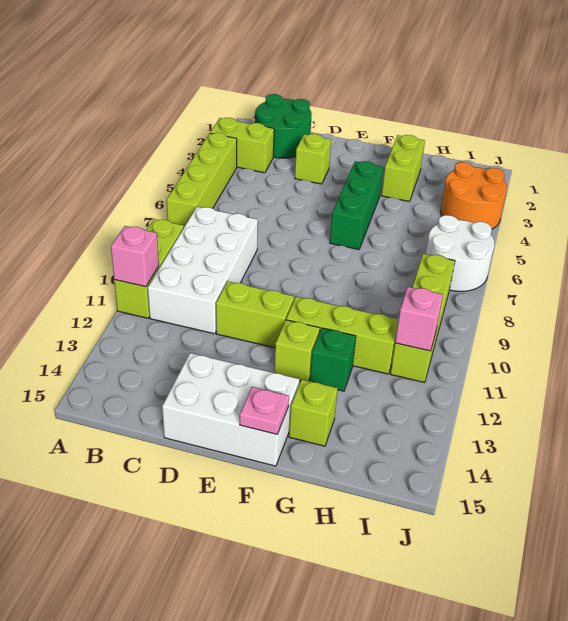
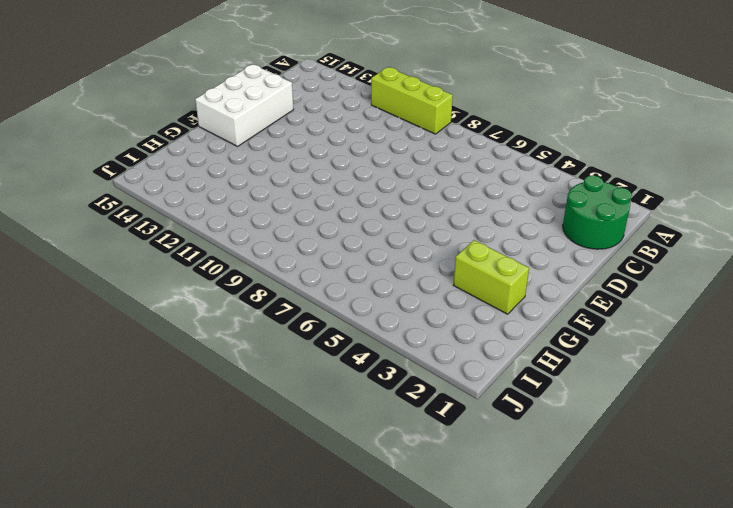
none -> lime 1x2 brick [210,118,274,173]
none -> lime 1x4 brick [167,133,237,227]
none -> white 2x4 brick [148,207,258,334]

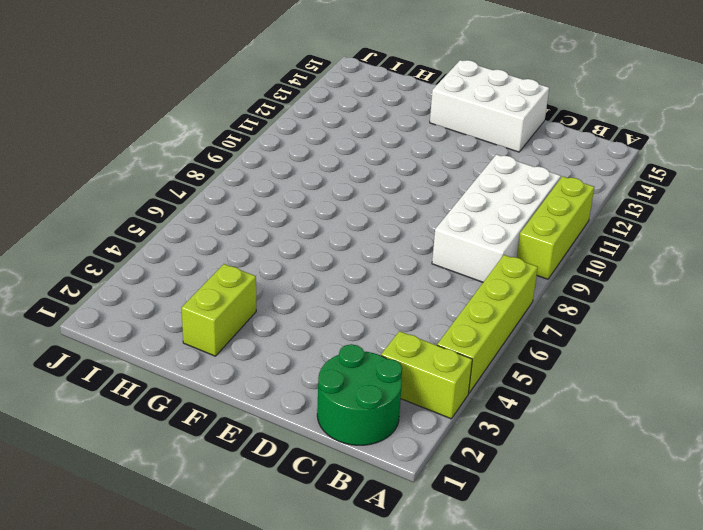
none -> lime 1x1 brick [295,134,331,184]
none -> lime 1x2 brick [216,281,294,348]
none -> green 1x3 brick [330,161,383,249]

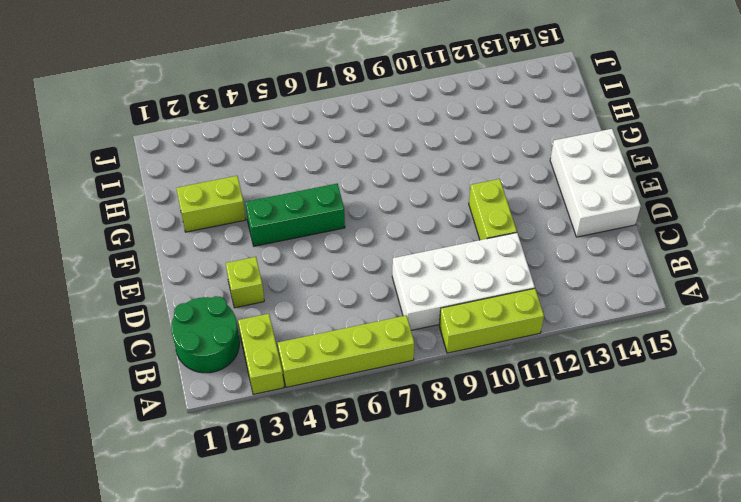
none -> lime 1x3 brick [286,297,399,374]
none -> lime 1x1 brick [274,320,320,381]
none -> green 1x1 brick [310,328,356,391]

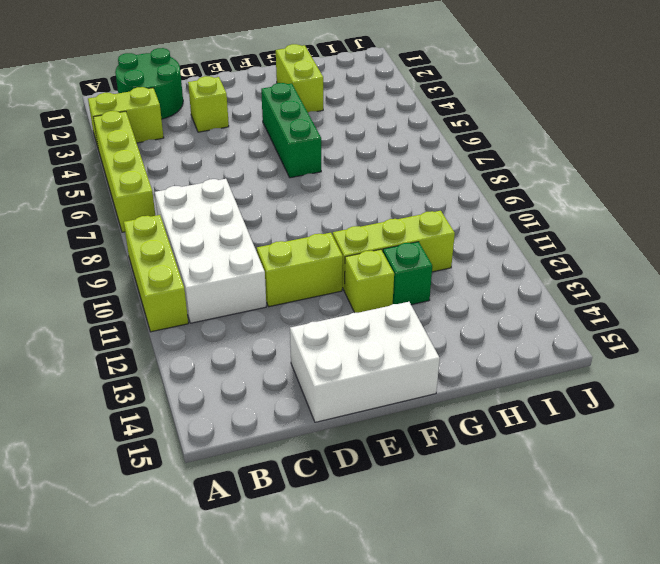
none -> lime 1x1 brick [289,379,338,446]
none -> orange 2x2 round brick [440,162,507,229]
none -> white 2x2 round brick [426,215,494,291]

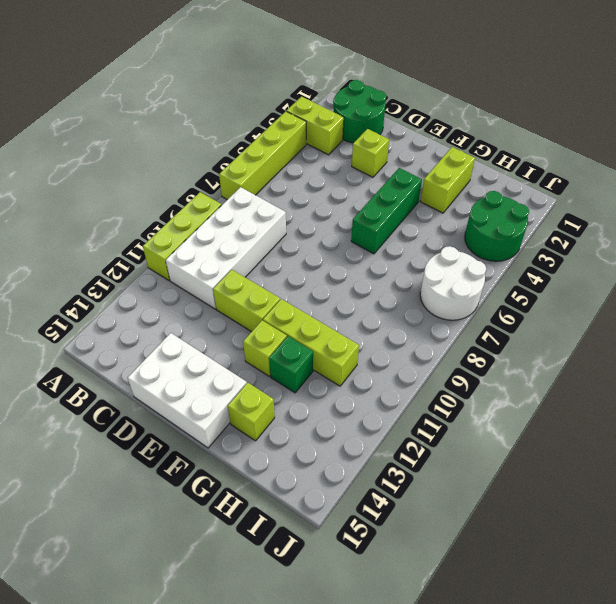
green 2x2 round brick [465,191,529,261] -> orange 2x2 round brick [440,162,507,229]
none -> lime 1x4 brick [391,254,455,382]
none -> pink 1x1 brick [111,226,159,287]
none -> pink 1x1 plate [240,387,289,434]

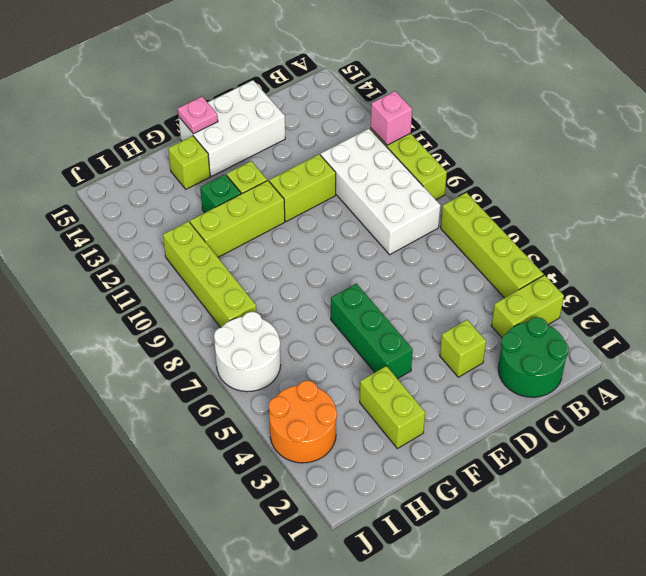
none -> pink 1x1 brick [395,287,443,351]

